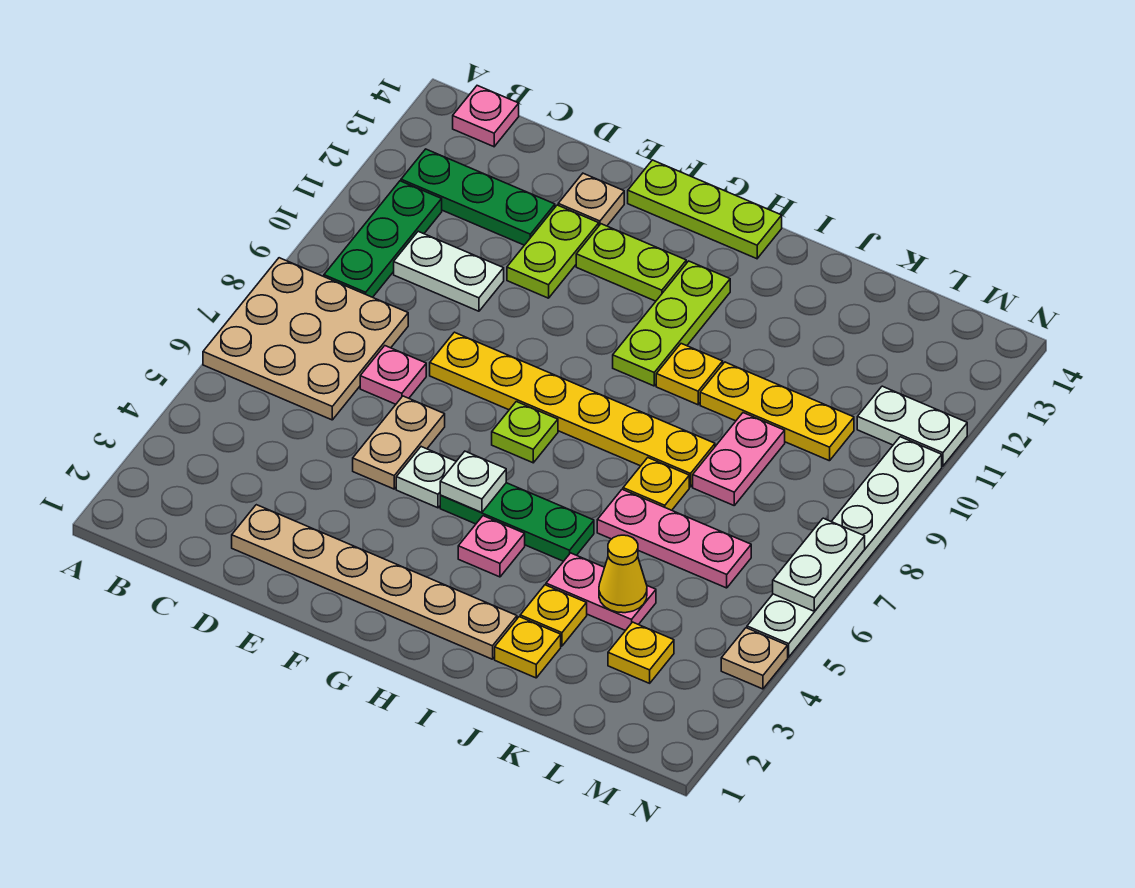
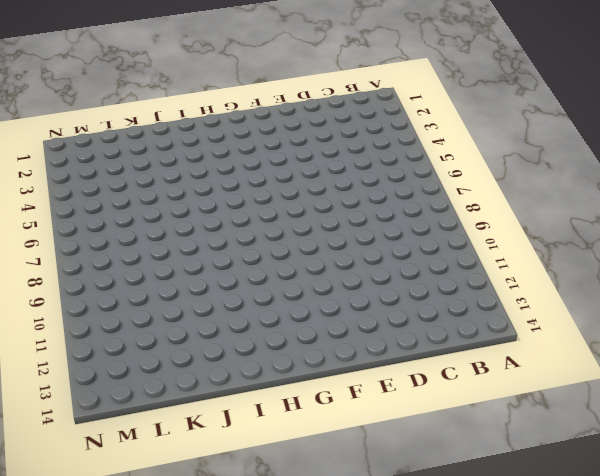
none -> tan 3x3 plate [203,258,408,420]
none -> green 1x3 plate [324,181,442,297]
none -> green 1x3 plate [401,149,555,245]
none -> pink 1x1 plate [453,86,519,147]

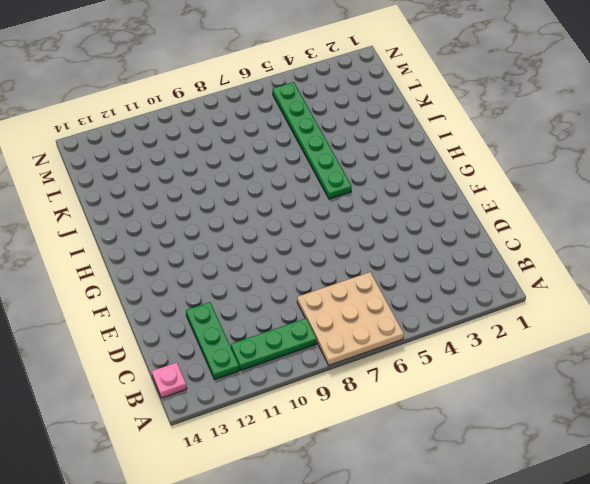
green 1x6 plate [273,82,352,199] -> green 1x3 plate [440,483,594,561]
none -> white 1x2 plate [394,231,504,311]
none -> tan 1x6 plate [232,505,517,659]
none -> pink 1x1 plate [360,346,426,404]
none -> tan 1x2 plate [353,396,445,489]

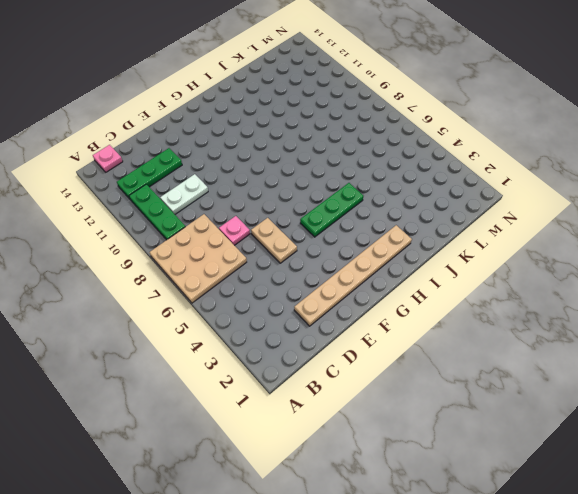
none -> yellow 1x6 plate [430,332,715,487]
none -> lime 1x2 plate [507,205,599,298]
none -> tan 1x1 plate [558,173,624,226]
none -> white 1x1 plate [396,447,456,508]

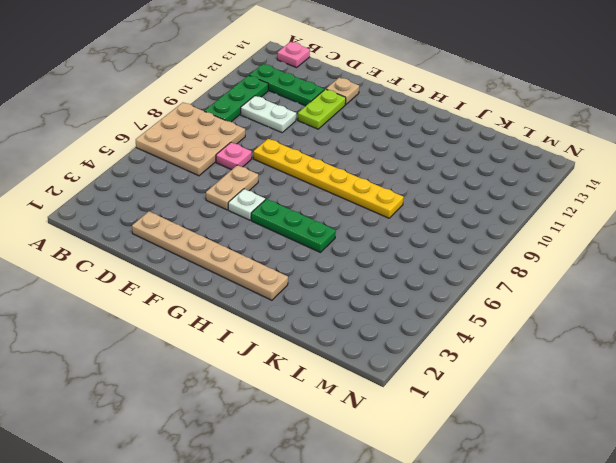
none -> lime 1x2 plate [576,224,686,301]
none -> lime 1x3 plate [628,160,782,259]
none -> lime 1x1 plate [492,402,558,463]
none -> pink 1x1 plate [458,516,525,577]

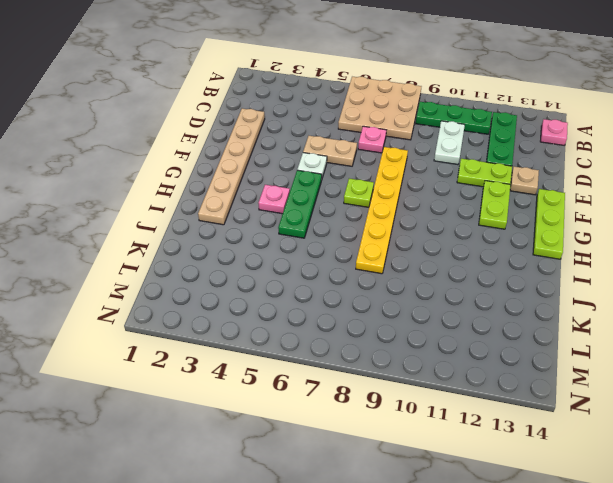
none -> lime 1x3 plate [613,261,730,386]
none -> yellow 1x1 plate [656,344,723,405]
none -> yellow 1x1 plate [495,617,561,678]
none -> yellow 1x1 plate [520,585,587,646]

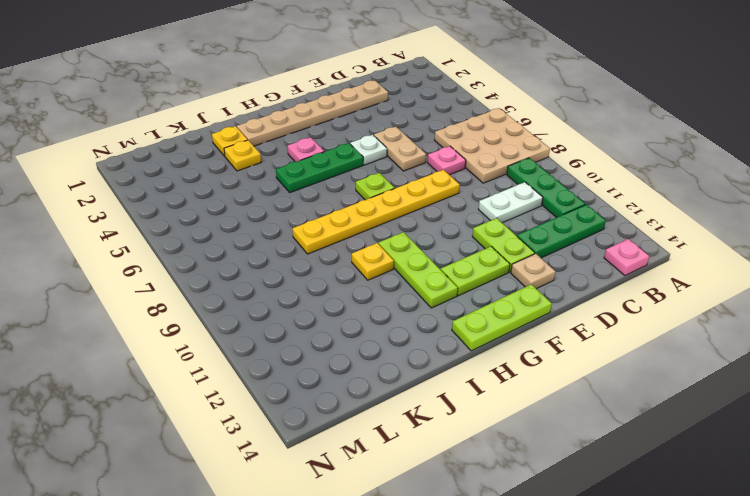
none -> pink 1x2 plate [546,553,656,631]
none -> pink 1x3 plate [597,489,751,588]
none -> yellow 1x1 plate [623,458,689,510]
none -> yellow 1x3 plate [700,362,854,461]

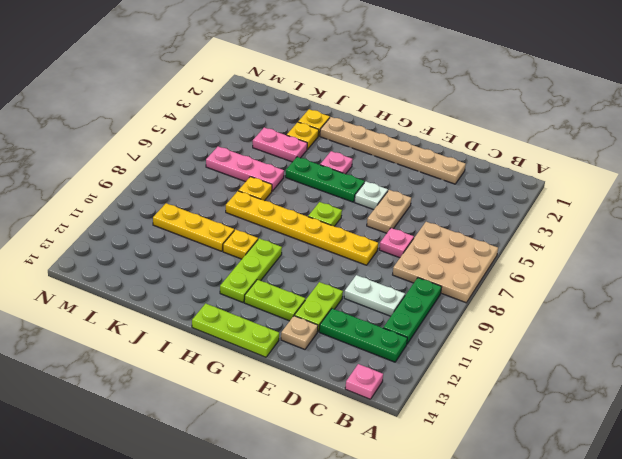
none -> pink 1x2 plate [693,413,785,505]
none -> yellow 1x1 plate [608,622,674,683]
none -> white 1x2 plate [857,386,967,466]
none -> tan 1x1 plate [721,628,788,689]

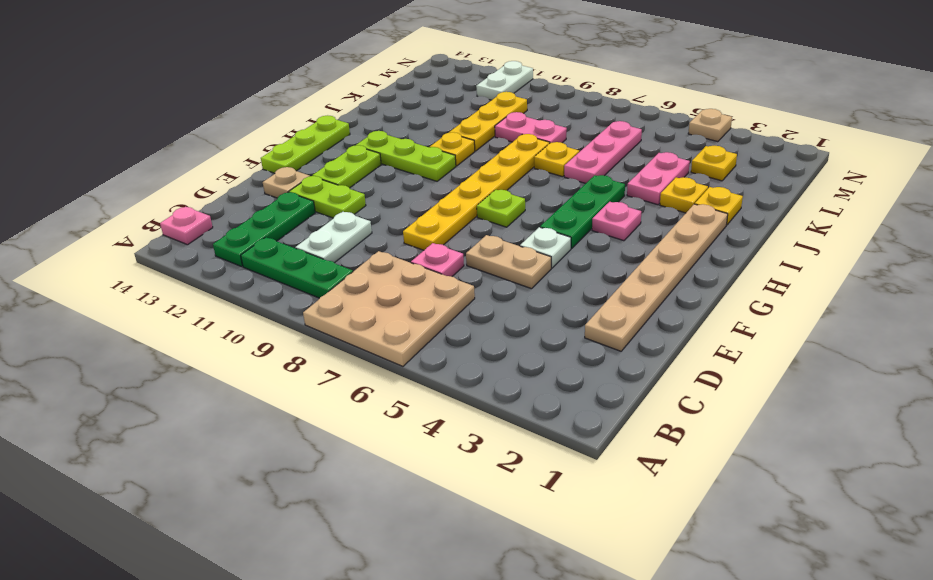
none -> white 1x6 plate [747,437,942,657]
none -> white 1x1 plate [440,451,506,512]
none -> yellow 1x1 cone [599,535,647,613]
none -> white 1x2 plate [773,518,865,611]

